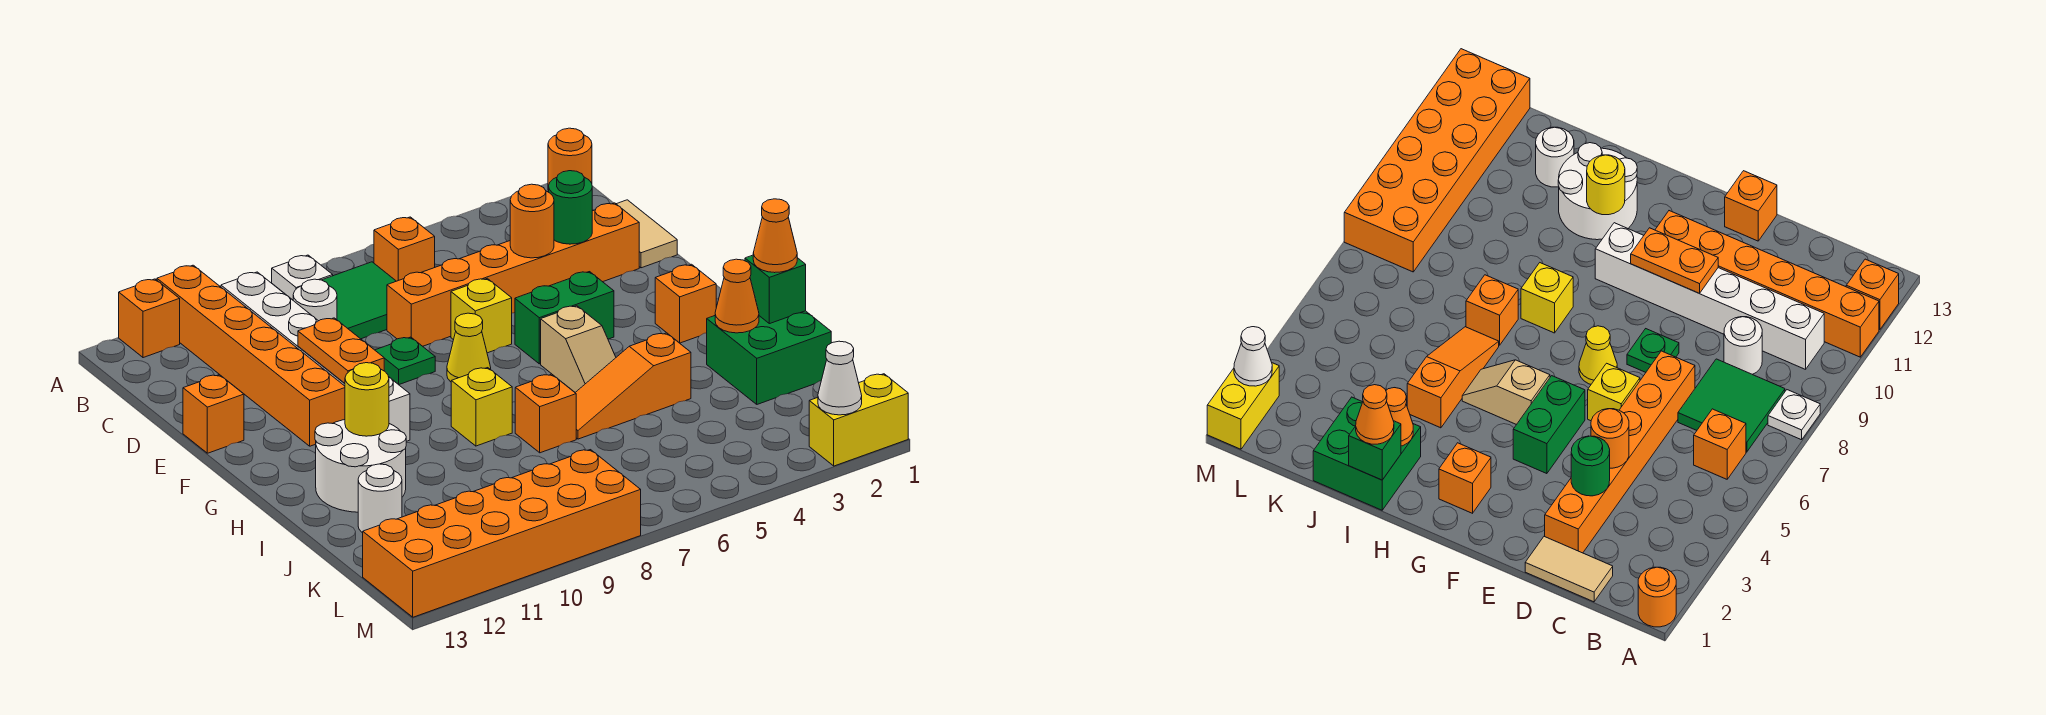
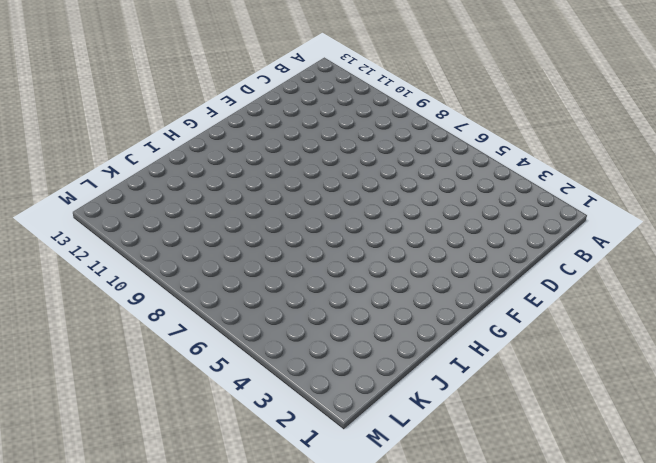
none -> orange 1x1 round brick [548,128,592,191]
none -> white 1x1 plate [272,255,333,300]
none -> orange 1x6 brick [157,265,345,446]
none -> orange 1x1 brick [119,279,180,358]

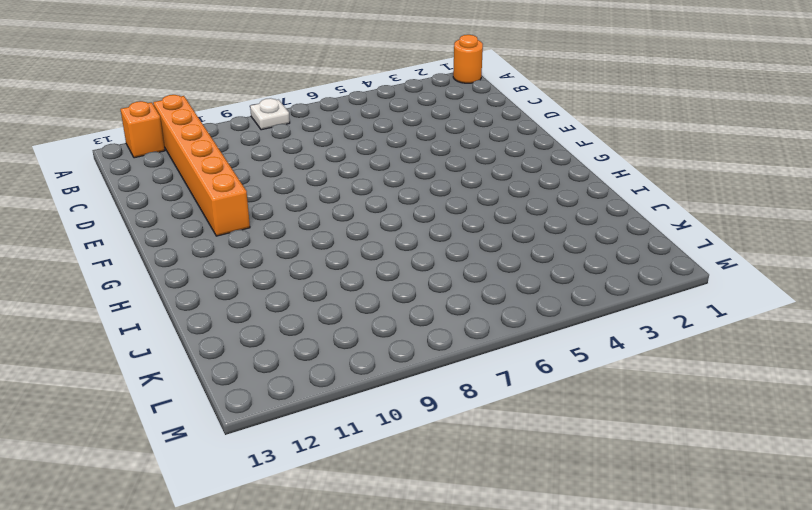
none -> orange 1x1 brick [374,217,435,281]
none -> green 2x2 tile [322,262,396,339]
none -> white 1x6 brick [221,272,410,441]
none -> tan 1x2 tile [617,200,677,268]

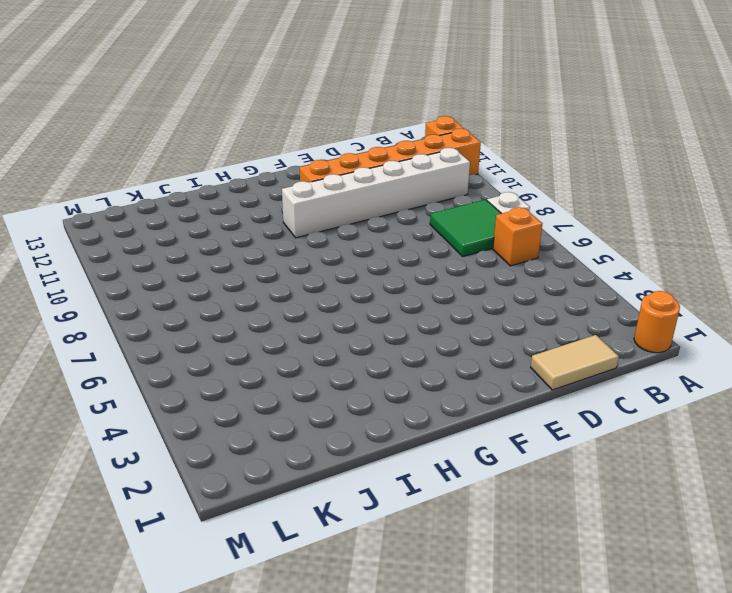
none -> white 1x1 round brick [293,279,337,321]
none -> orange 1x6 brick [387,203,639,346]
none -> yellow 1x1 brick [451,278,512,353]
none -> green 1x1 plate [375,337,435,384]

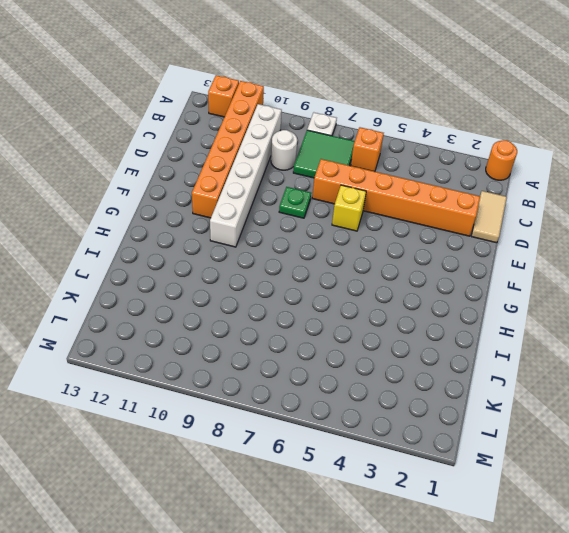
none -> orange 1x1 brick [183,375,244,453]
none -> green 1x2 brick [515,272,614,364]
none -> yellow 1x1 cone [447,313,491,382]
none -> orange 1x1 brick [655,264,716,343]

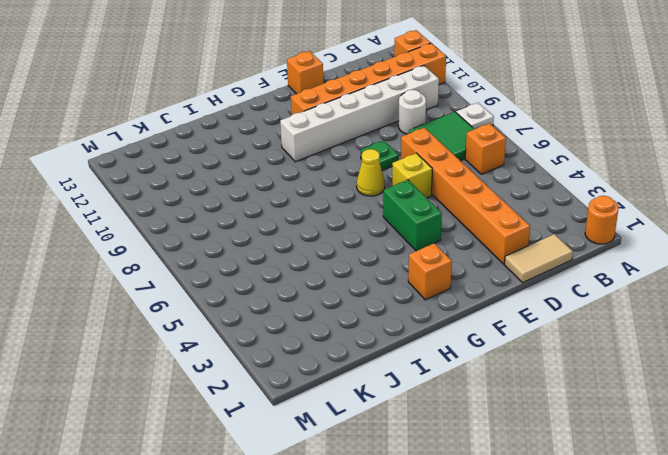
none -> tan 1x2 slope [541,306,616,392]
none -> yellow 1x1 brick [451,368,512,446]
none -> white 2x2 round brick [315,420,406,512]
none -> green 2x2 brick [707,311,831,404]

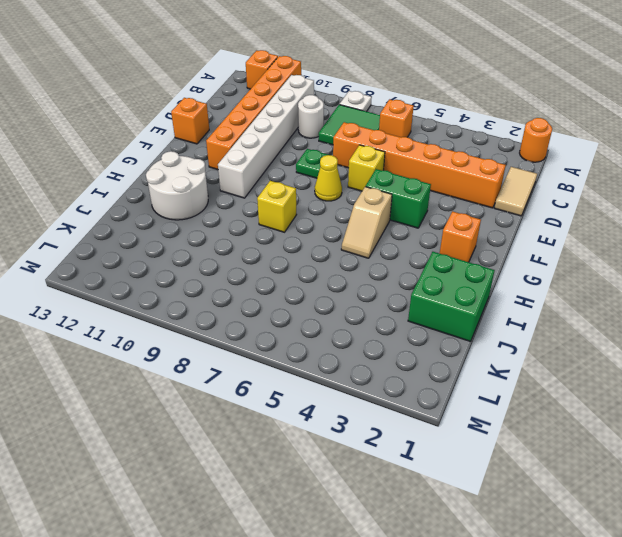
none -> orange 1x3 slope [575,333,691,439]
none -> orange 1x1 brick [515,374,576,453]
none -> white 1x1 round brick [358,464,402,533]
none -> orange 2x6 brick [363,450,641,617]

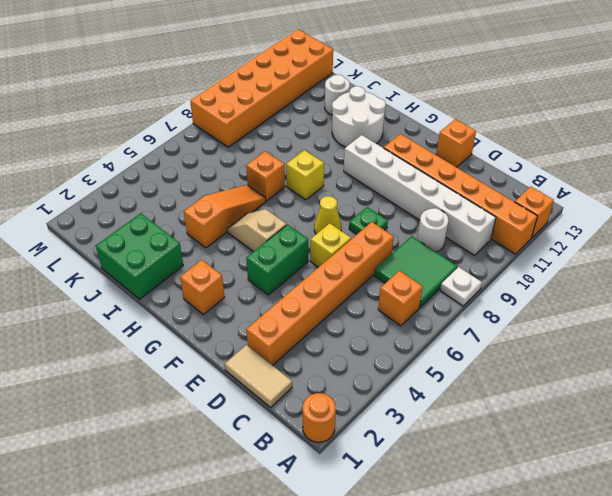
none -> yellow 1x2 brick [809,374,908,466]
none -> green 1x1 round brick [549,171,592,244]
none -> orange 1x1 round brick [510,184,554,258]
none -> orange 1x2 plate [298,318,384,383]

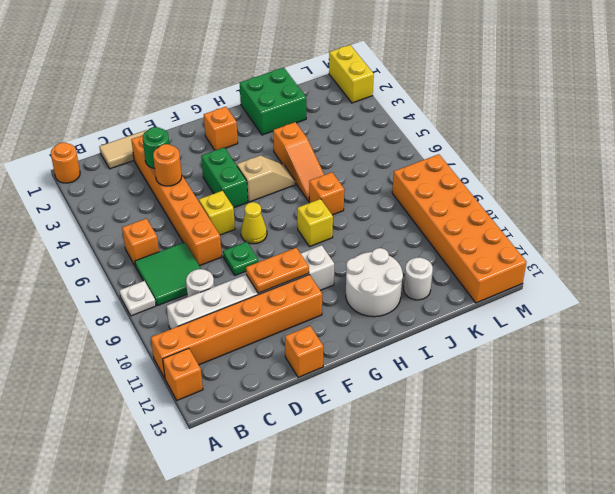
none -> yellow 1x1 round brick [345,363,389,436]
none -> green 1x1 brick [745,255,806,324]
none -> orange 1x1 cone [715,259,759,333]
none -> white 1x1 cone [818,341,862,415]

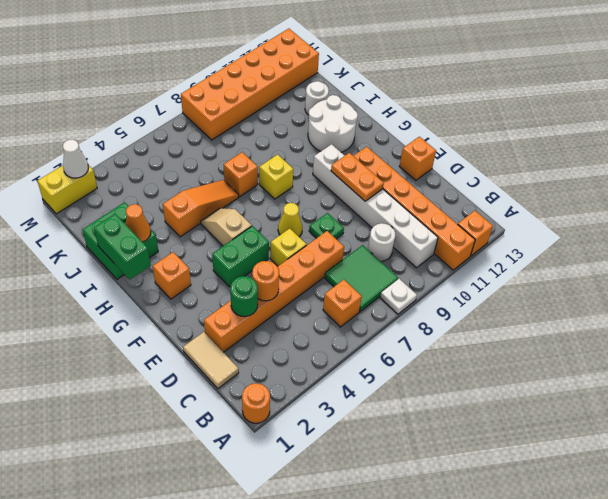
green 1x2 brick [94,214,151,279] -> green 1x1 brick [745,255,806,324]
none -> yellow 1x1 round brick [345,363,389,436]
none -> orange 1x1 cone [753,199,797,273]

